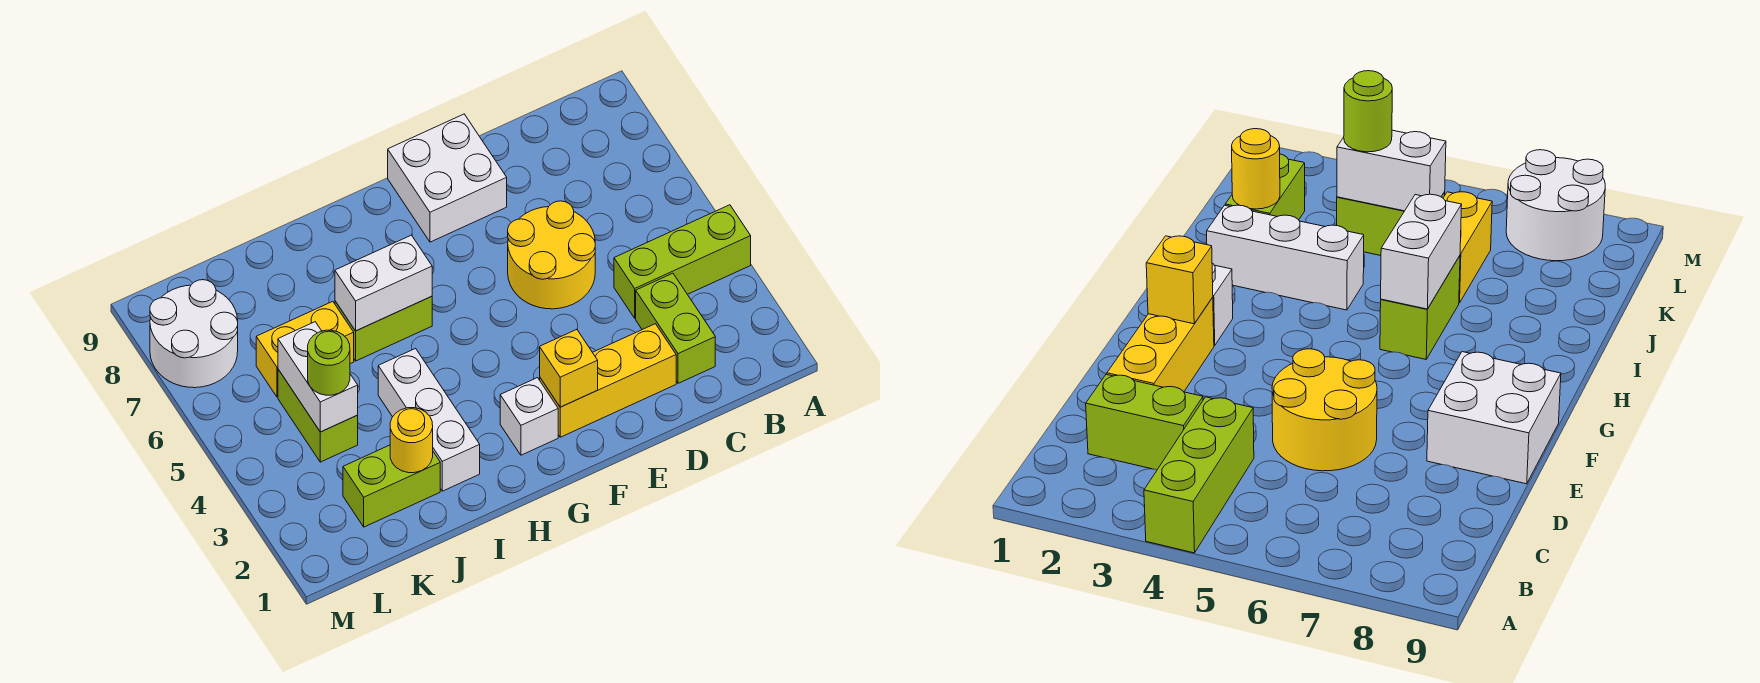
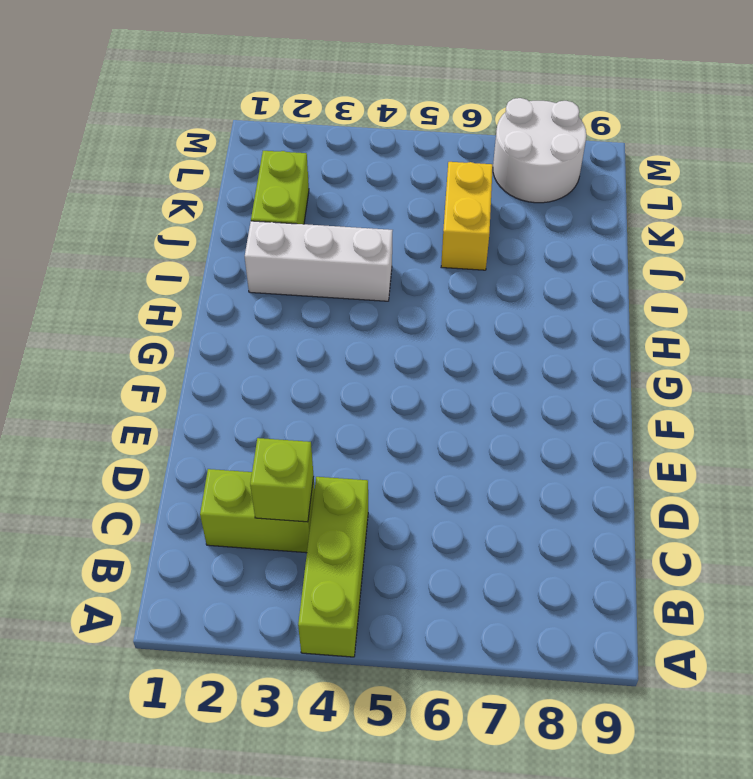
lime 1x1 brick [250,438,314,522] -> none
none -> yellow 1x3 brick [540,324,676,437]
none -> yellow 2x2 round brick [508,201,595,309]
none -> white 2x2 brick [388,114,507,242]

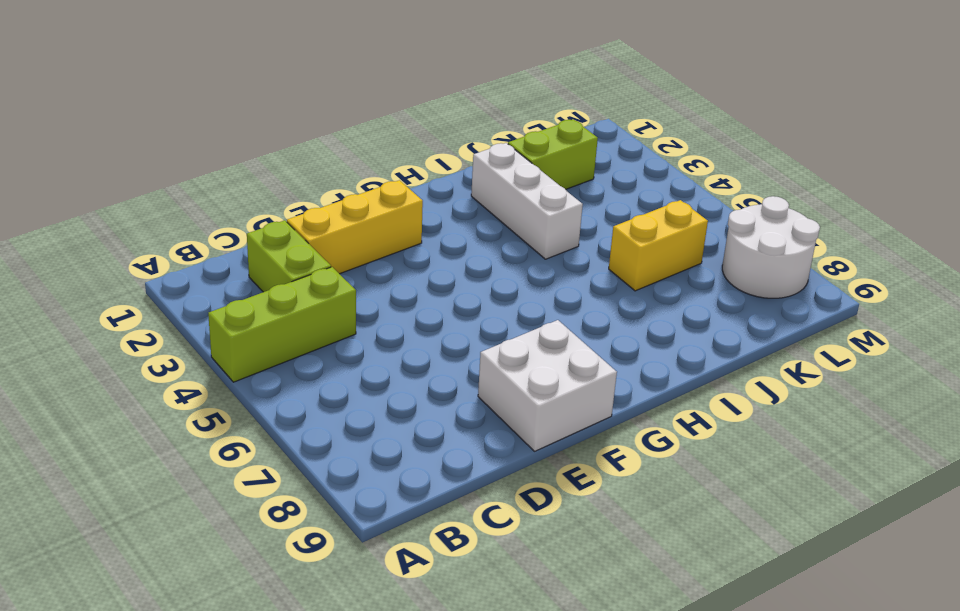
none -> yellow 2x2 round brick [508,201,595,309]
none -> white 1x1 brick [500,378,558,455]
none -> lime 1x2 brick [335,296,432,361]

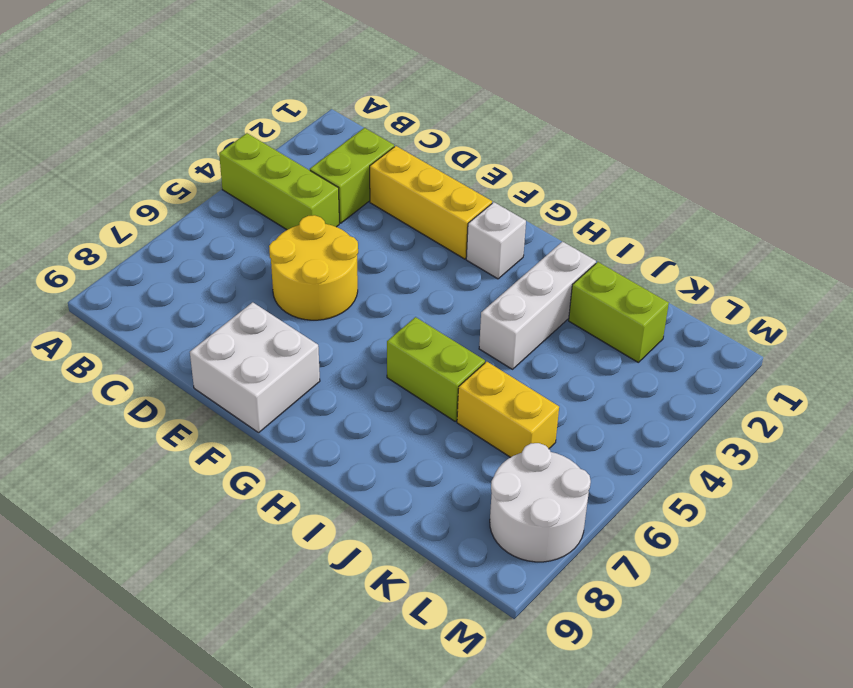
none -> lime 1x2 brick [278,369,358,462]
none -> yellow 1x1 brick [540,330,598,407]
none -> white 1x2 brick [335,235,432,331]

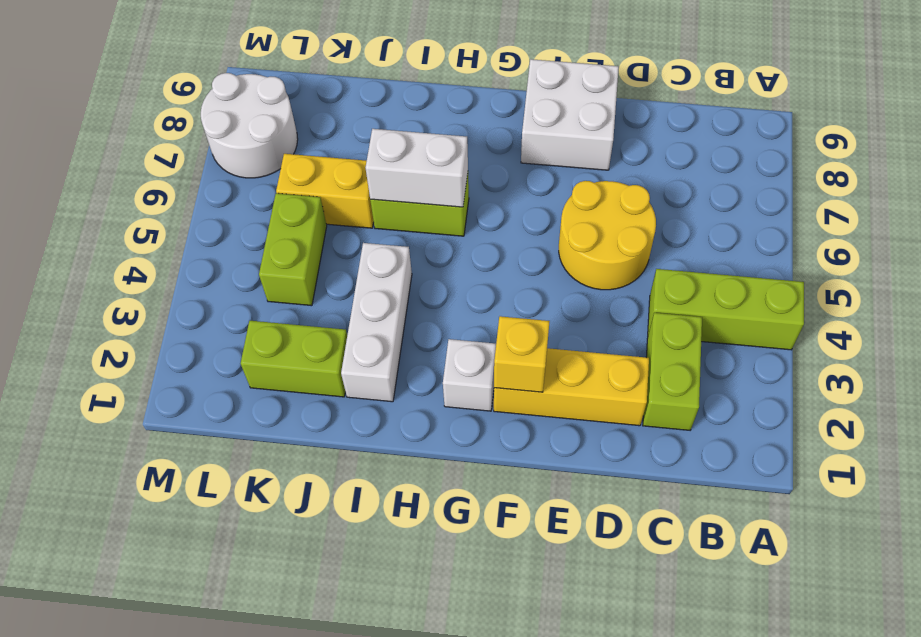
none -> yellow 1x1 round brick [390,408,433,473]
none -> white 1x2 brick [278,322,358,432]
none -> lime 1x1 round brick [308,330,350,395]

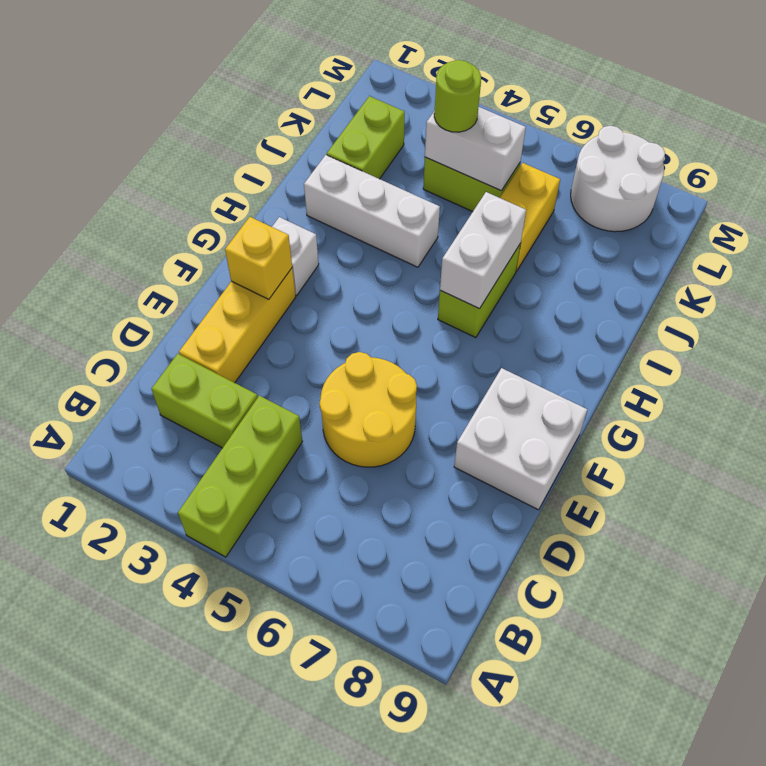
none -> yellow 1x1 round brick [390,408,433,473]

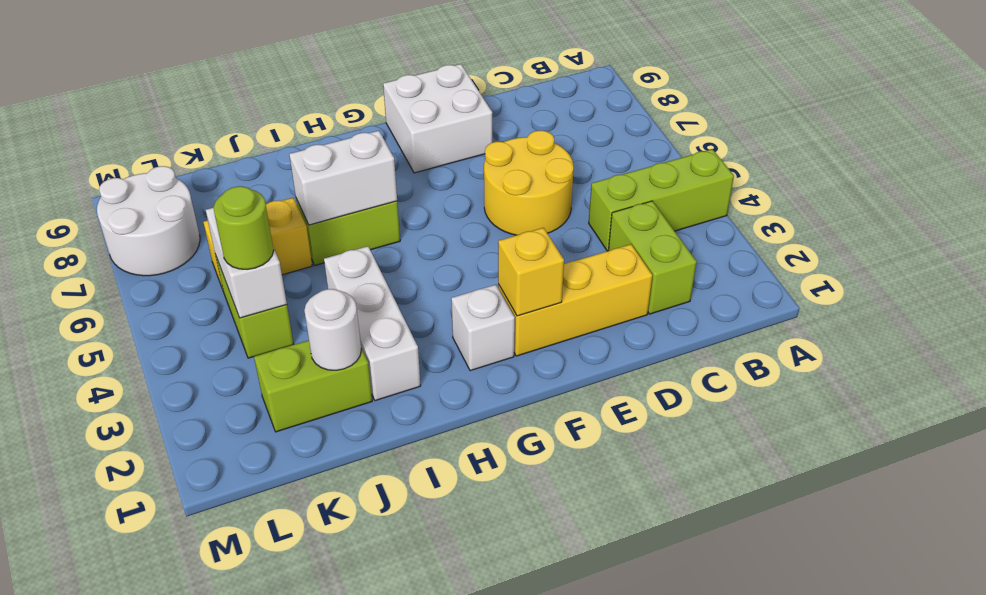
white 1x1 round brick [304,289,361,370] -> yellow 1x1 round brick [390,408,433,473]

